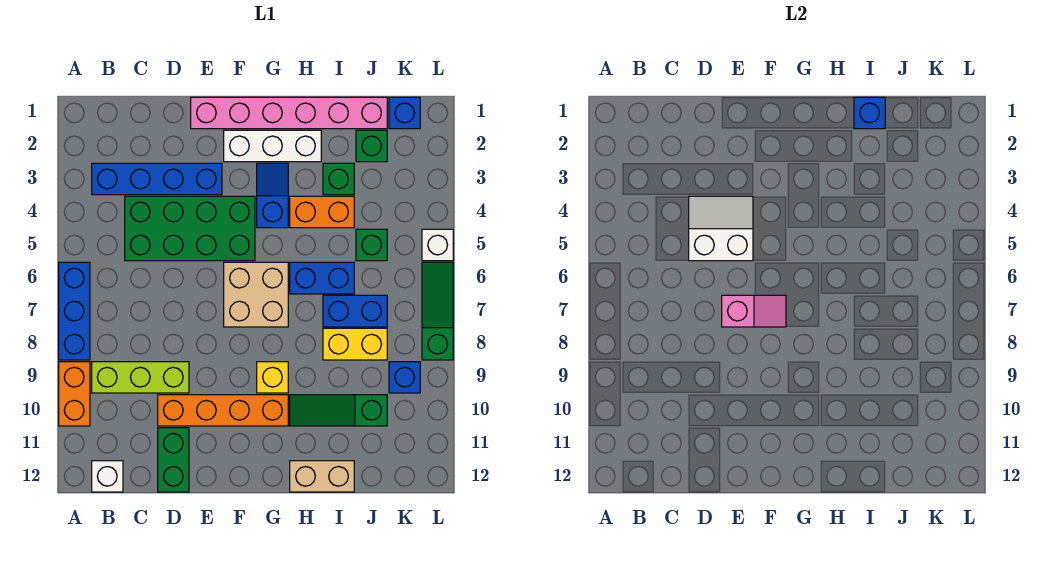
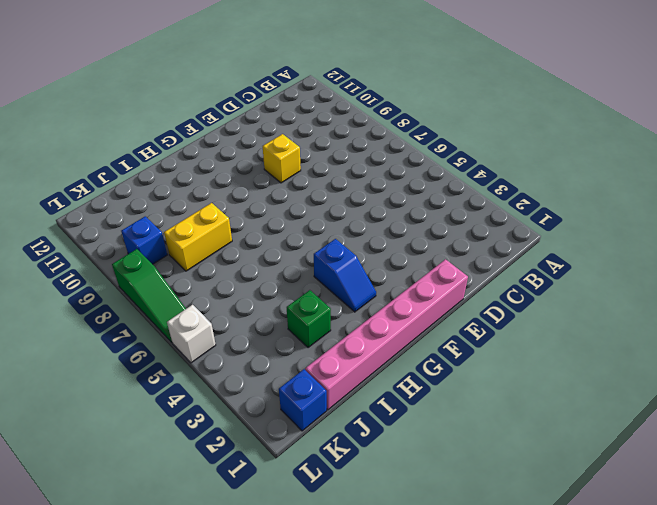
yellow 1x1 brick [263,134,301,183] -> yellow 1x1 brick moved to [257,362,288,393]
none -> blue 1x3 brick [59,262,90,360]
none -> orange 1x2 brick [59,362,90,426]
none -> blue 1x4 brick [92,163,222,195]

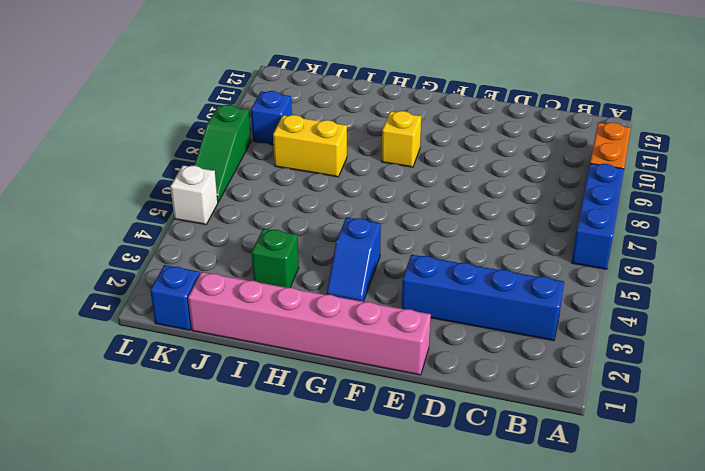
none -> lime 1x3 brick [92,362,189,393]
none -> white 1x1 brick [92,461,123,492]
none -> green 2x4 brick [125,196,255,261]

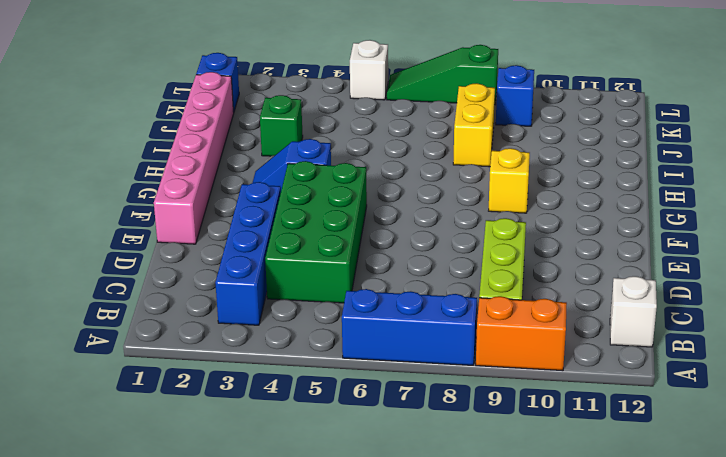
none -> orange 1x4 brick [158,395,288,426]
none -> green 1x2 brick [158,428,189,492]
none -> white 1x3 brick [224,130,321,162]

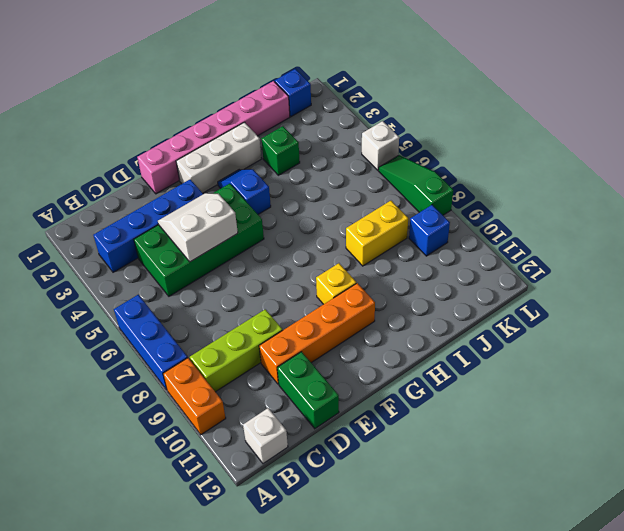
none -> tan 2x2 brick [224,262,288,327]
none -> orange 1x2 brick [290,196,354,228]
none -> blue 1x2 brick [290,262,354,294]

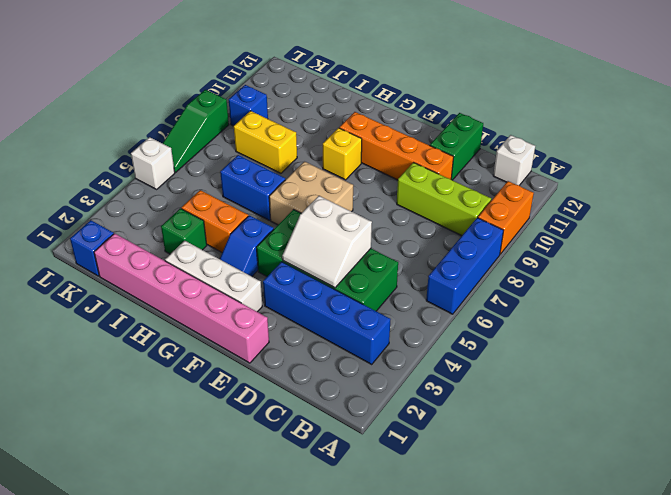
none -> green 1x3 slope [290,395,387,426]
none -> tan 1x2 brick [290,461,354,492]
none -> blue 1x2 brick [323,295,387,327]

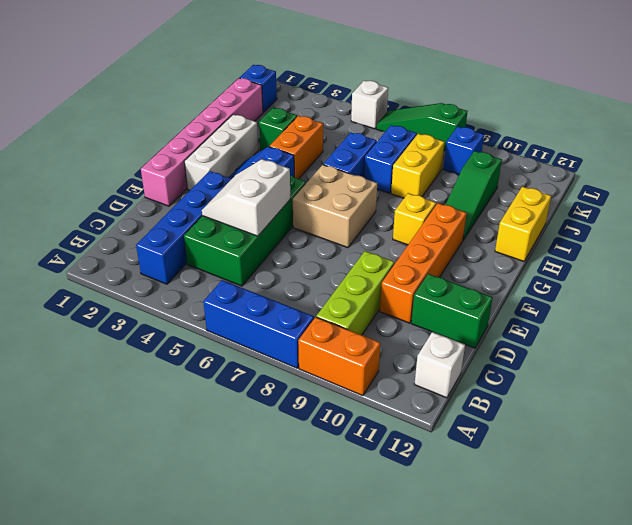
yellow 1x2 brick [495,186,551,261] -> tan 1x2 brick [290,461,354,492]
none -> green 1x1 brick [356,130,387,162]
none -> green 1x1 brick [356,229,387,261]
none -> pink 1x2 slope [722,295,786,327]

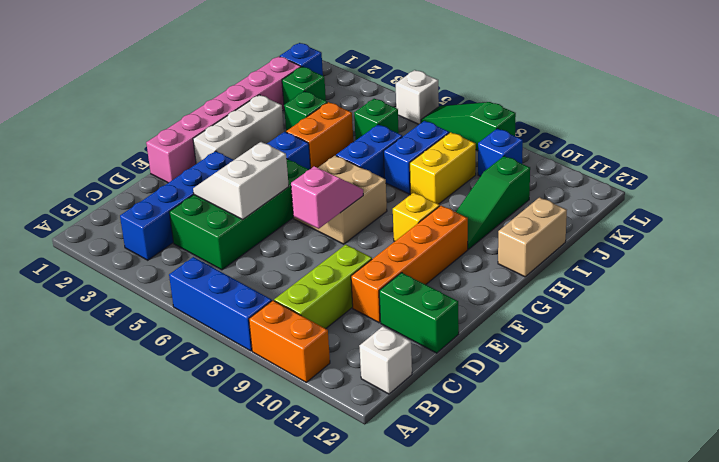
none -> blue 1x1 brick [854,97,885,129]

